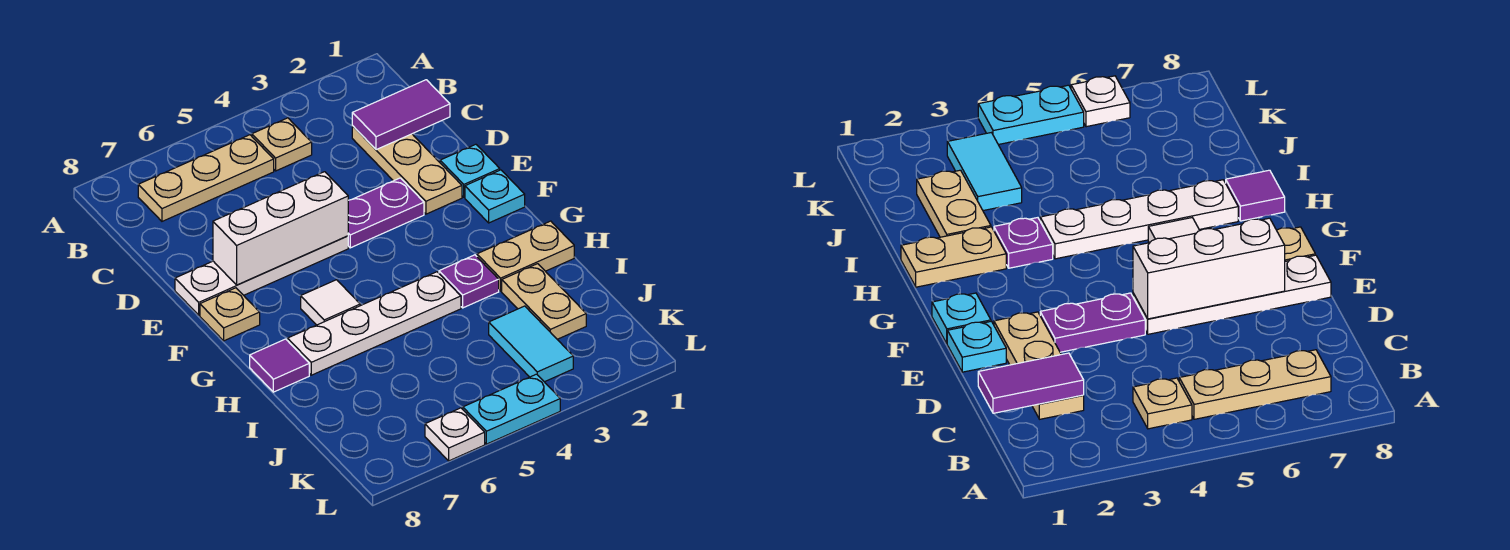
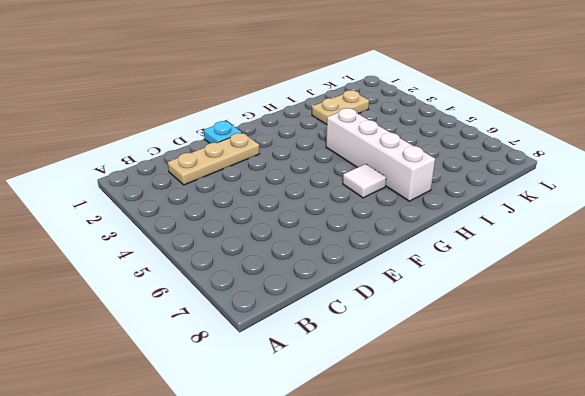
white 1x4 brick [326,108,435,201] -> white 1x4 plate [288,272,461,375]
none -> tan 1x1 plate [252,118,312,171]
none -> tan 1x3 plate [138,135,274,221]
none -> purple 1x2 plate [348,178,424,248]

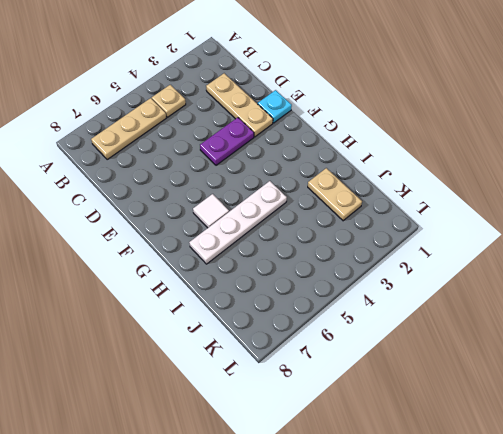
none -> white 1x4 plate [175,236,348,315]
none -> cyan 1x1 plate [465,170,525,223]
none -> tan 1x1 plate [200,288,260,341]

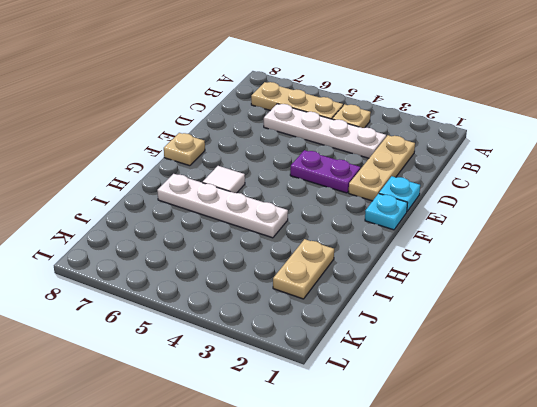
white 1x4 plate [264,104,386,158] -> white 1x4 plate moved to [175,236,348,315]
none -> tan 1x2 plate [477,221,574,291]
none -> purple 1x1 plate [439,255,499,308]
none -> purple 1x1 tile [250,339,309,392]

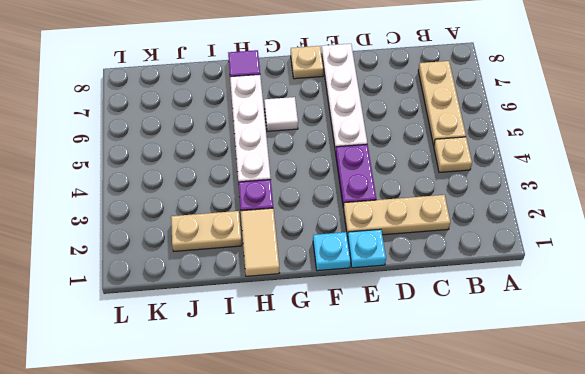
tan 1x2 tile [241,208,279,276] -> tan 1x2 plate [477,221,574,291]
none -> cyan 1x2 tile [489,306,573,382]
none -> cyan 1x2 plate [463,374,560,444]
none -> white 1x1 plate [425,408,485,461]

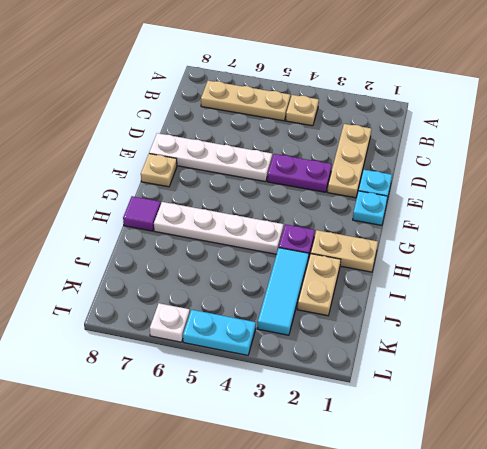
cyan 1x3 tile [257,248,309,335] -> cyan 1x2 tile [489,306,573,382]
none -> white 1x1 tile [301,280,360,325]
none -> purple 1x2 tile [352,80,450,150]
none -> white 1x3 brick [213,172,348,285]

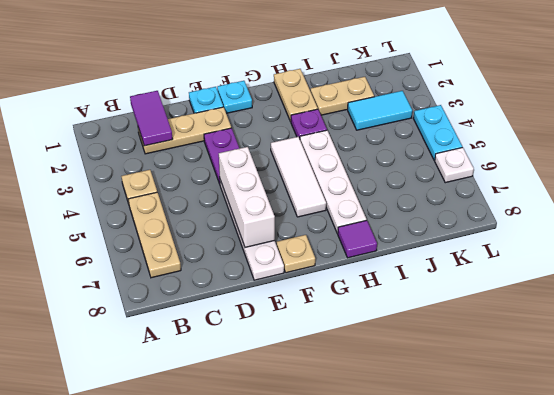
white 1x3 tile [271,137,326,217] -> white 1x1 tile [301,280,360,325]

